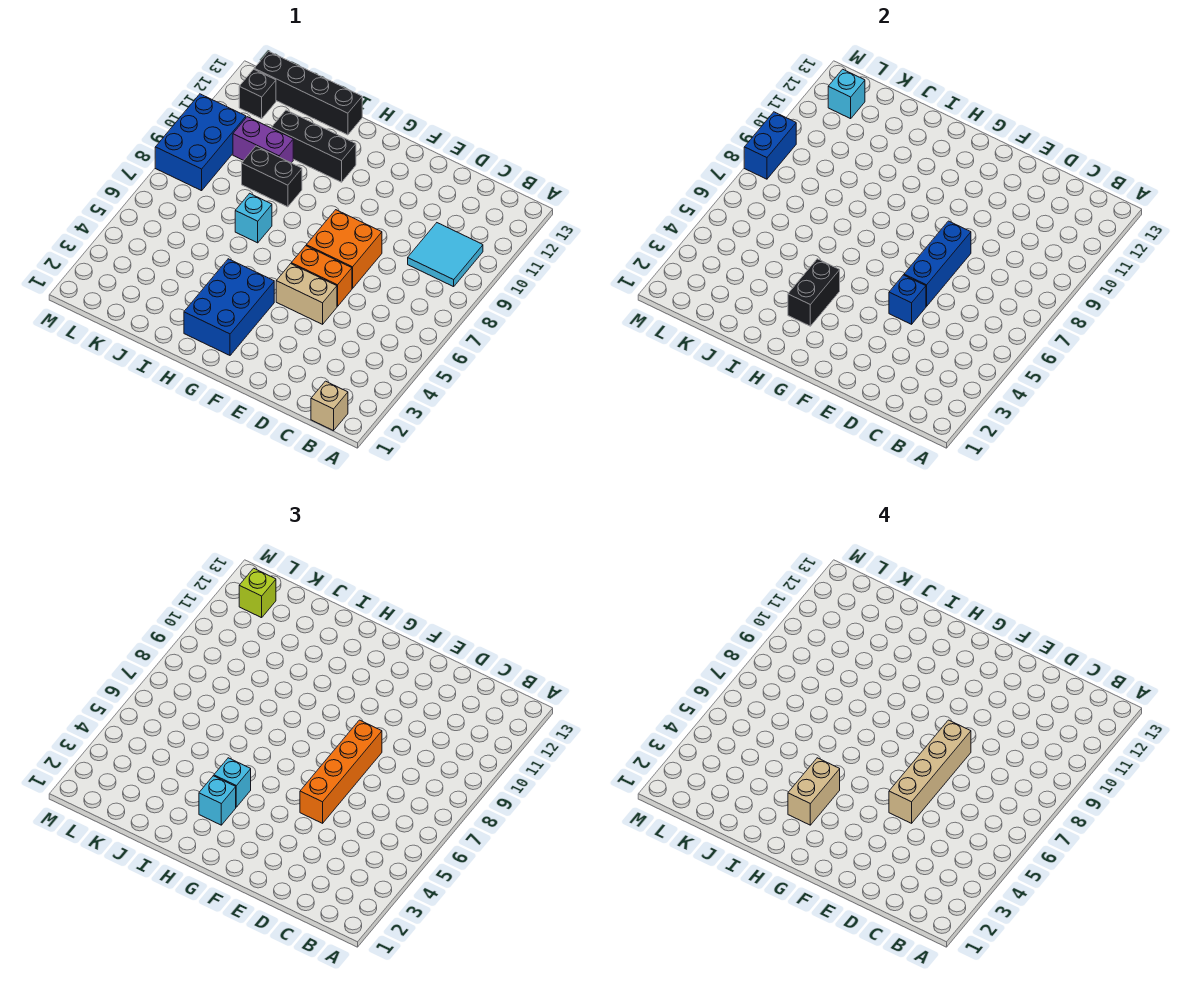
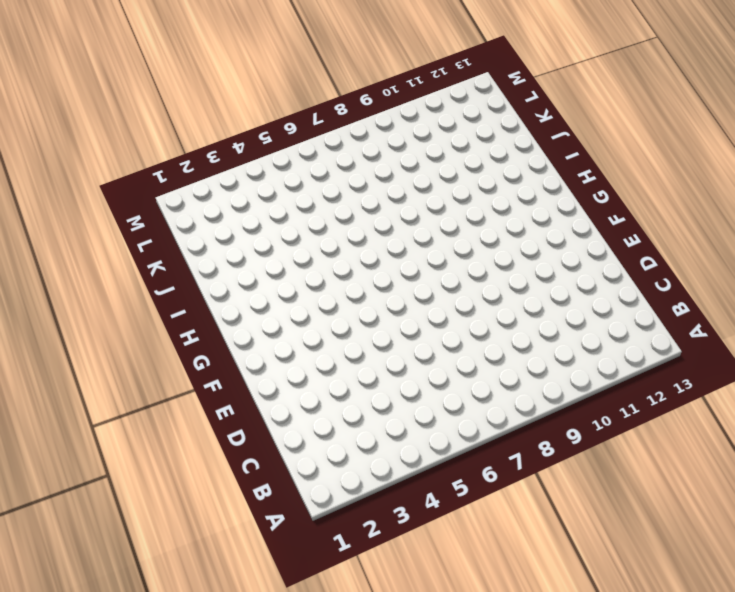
none -> tan 1x1 brick [311,381,348,431]
none -> cyan 2x2 tile [408,223,483,287]
none -> tan 1x2 brick [276,264,337,324]

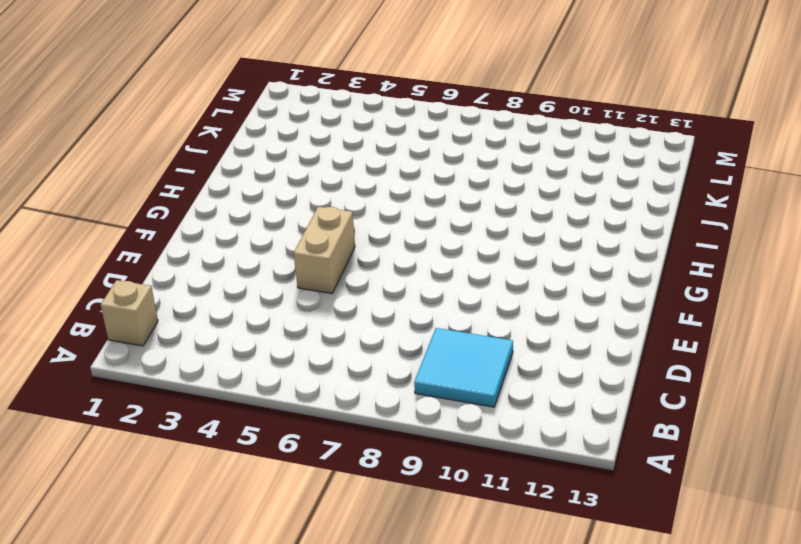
none -> orange 1x2 brick [291,246,352,306]
none -> orange 2x2 brick [306,210,382,288]
none -> blue 2x3 brick [184,259,274,355]

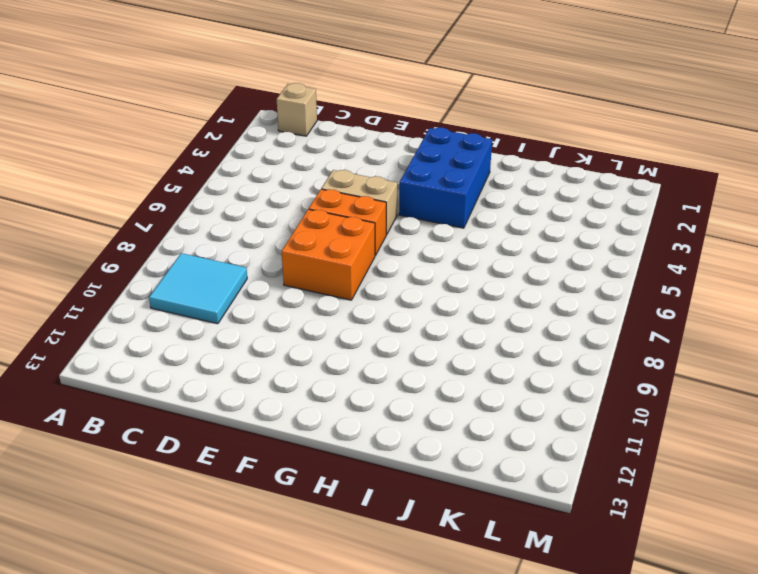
none -> black 1x3 brick [272,110,356,182]
none -> cyan 1x1 brick [235,193,272,243]
none -> black 1x2 brick [242,146,302,207]

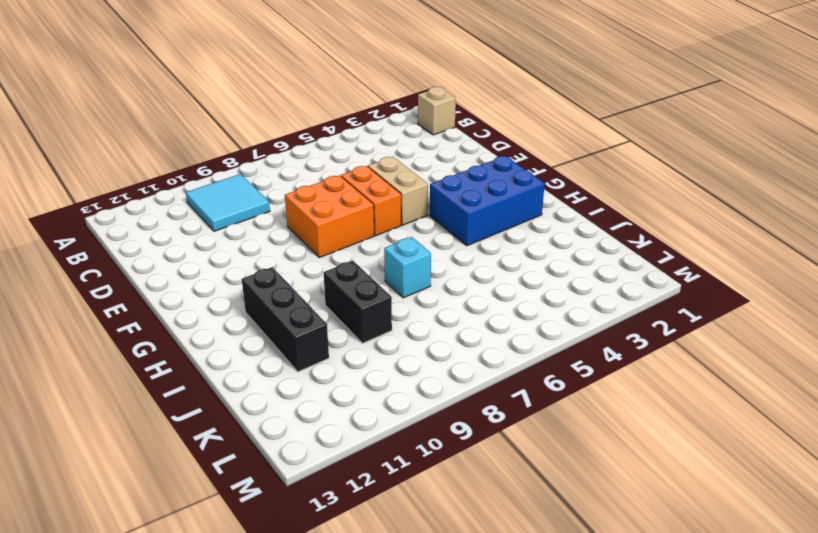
none -> black 1x4 brick [254,51,362,135]
none -> purple 1x2 brick [233,117,293,163]
none -> blue 2x3 brick [155,94,246,191]

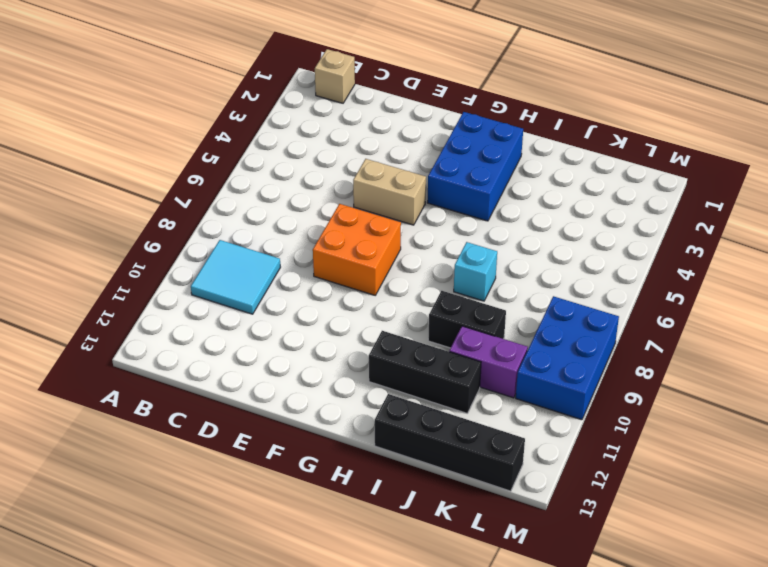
none -> orange 1x2 brick [291,246,352,306]
none -> black 1x1 brick [239,69,276,119]
none -> blue 1x1 brick [889,275,926,324]

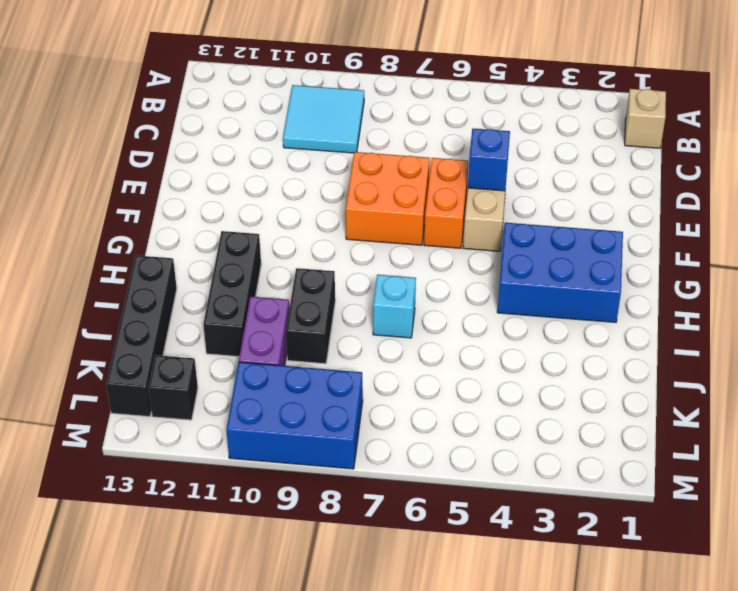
none -> blue 1x3 brick [904,221,971,306]
none -> black 1x2 brick [788,259,840,326]
none -> cyan 1x1 brick [828,69,865,119]

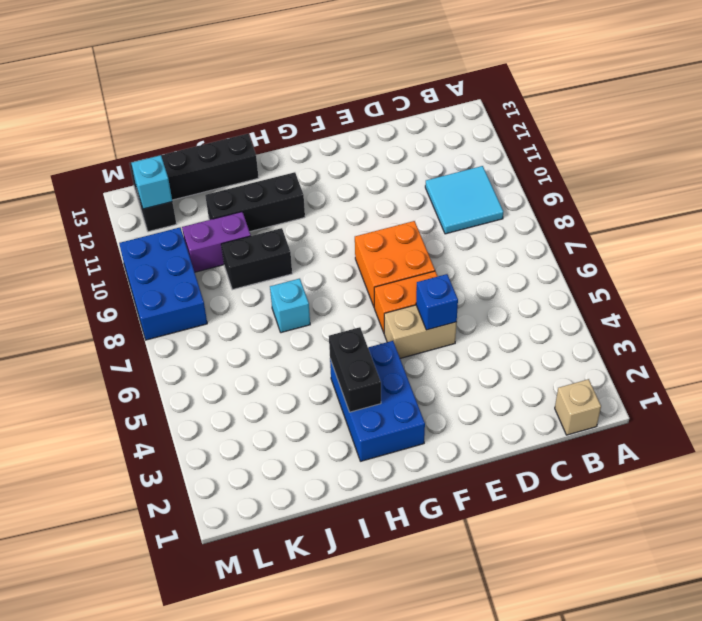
none -> blue 1x3 brick [904,221,971,306]
none -> blue 1x2 brick [744,112,796,179]
none -> orange 1x4 brick [300,720,382,823]

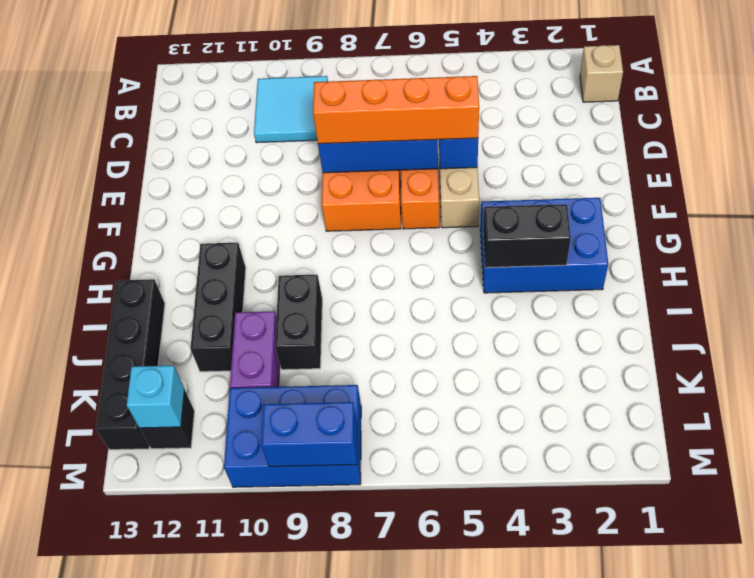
none -> cyan 1x1 brick [235,193,272,243]
none -> cyan 1x1 brick [199,776,236,825]
none -> cyan 1x1 brick [214,758,251,807]

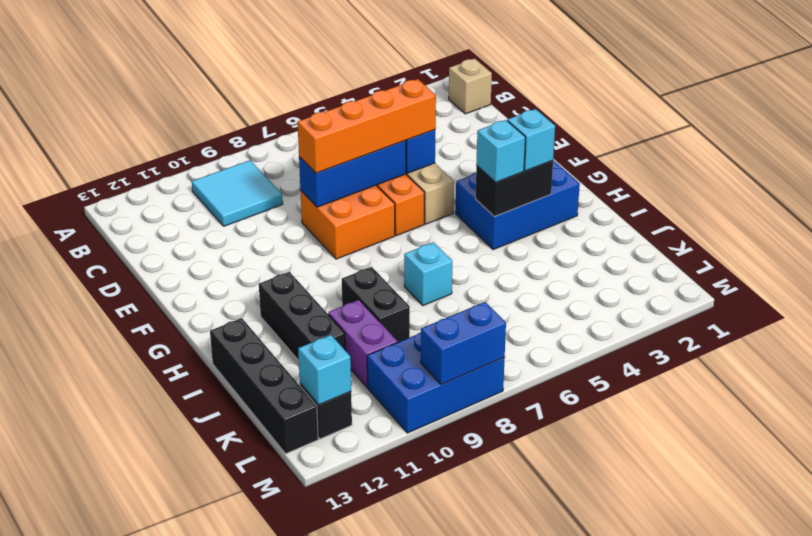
none -> lime 1x1 brick [239,568,276,618]
none -> tan 1x4 brick [889,720,971,823]
none -> tan 1x2 brick [788,758,840,825]

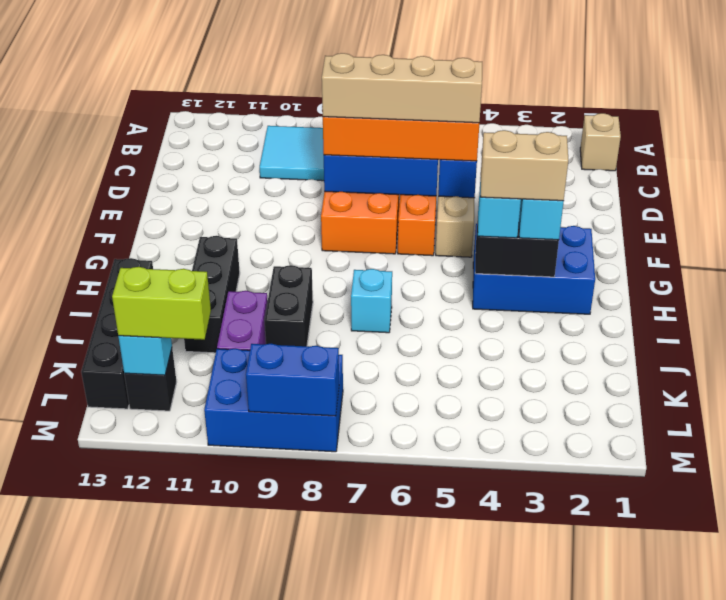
lime 1x2 brick [112,267,211,340] -> lime 1x1 brick [239,568,276,618]

